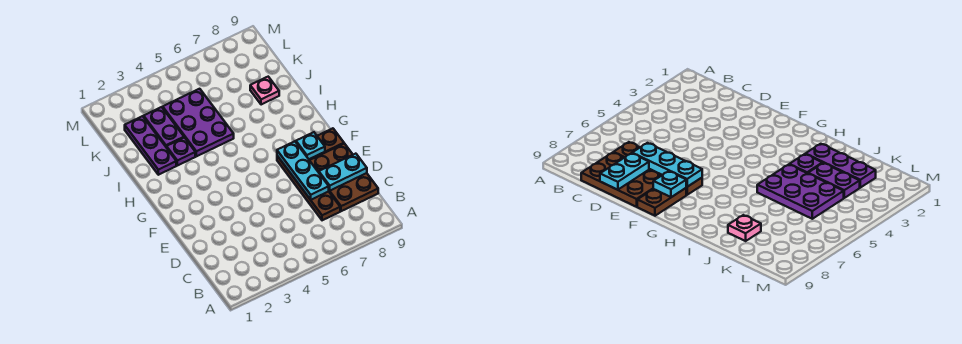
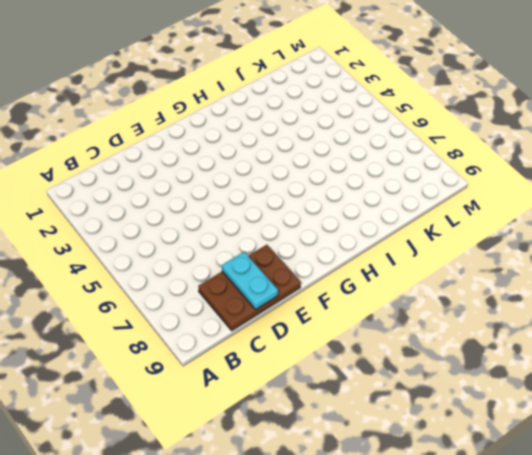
none -> brown 1x4 plate [277,156,340,220]
none -> brown 1x2 plate [309,128,344,160]

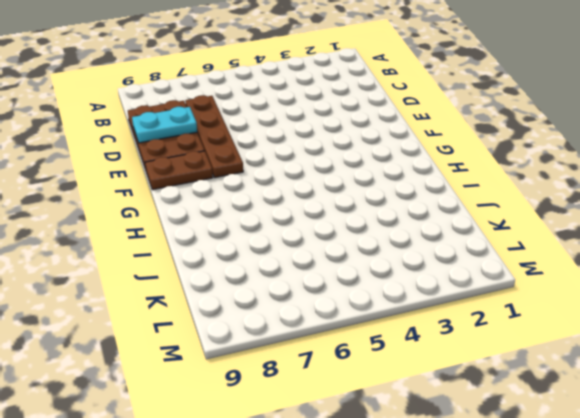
none -> purple 1x3 plate [125,116,176,175]
none -> purple 1x1 plate [166,138,195,166]

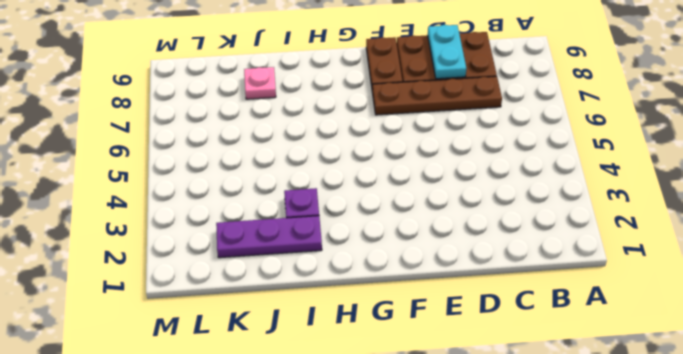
none -> purple 2x3 plate [163,89,234,156]
none -> purple 1x2 plate [144,107,184,146]

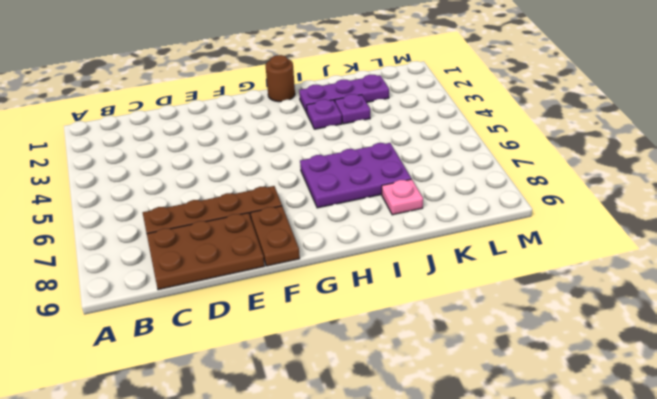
brown 1x1 round brick [265,55,295,102] -> none
purple 2x3 plate [300,143,411,208] -> purple 2x3 plate moved to [163,89,234,156]
purple 1x1 plate [335,94,370,124] -> purple 1x2 plate [144,107,184,146]
none -> cyan 1x3 plate [277,141,329,200]
none -> cyan 1x2 plate [319,154,367,191]

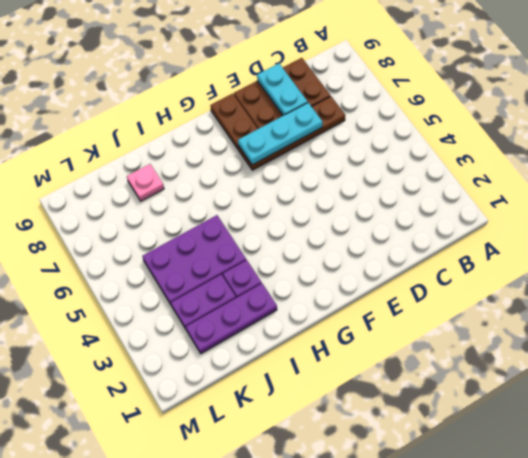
none -> cyan 1x1 plate [296,132,325,159]

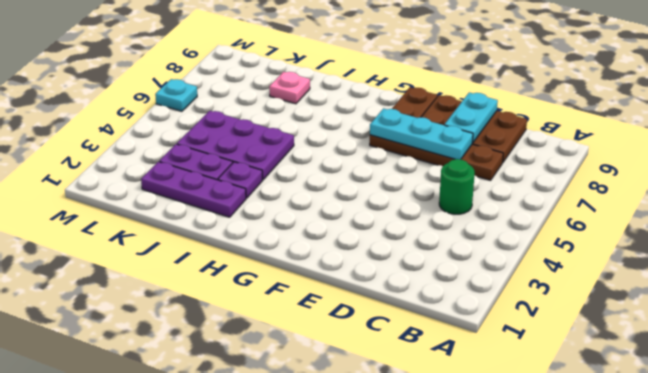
green 1x1 round brick [439,159,475,214] -> none
cyan 1x1 plate [155,79,197,111] -> cyan 1x1 plate moved to [296,132,325,159]

